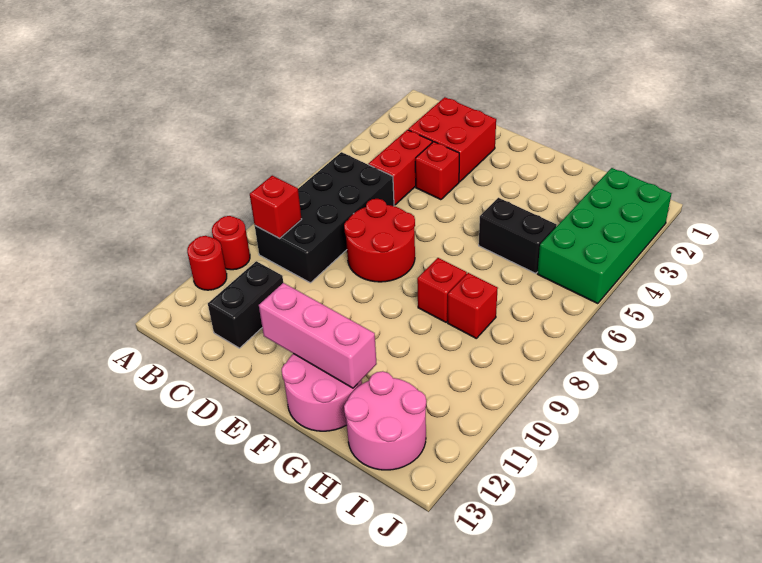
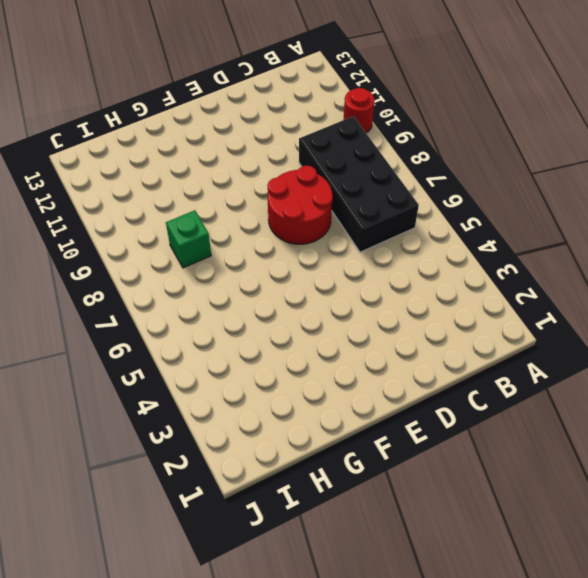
green 1x1 brick [166,210,211,268] -> red 1x1 brick [448,273,498,338]
none -> red 1x1 round brick [187,236,227,290]
none -> red 2x2 brick [408,97,496,182]
none -> red 1x2 brick [369,130,432,205]

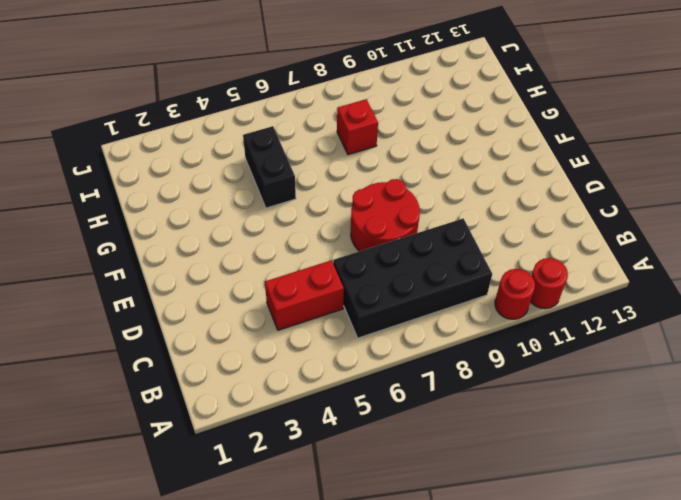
none -> red 2x2 brick [408,97,496,182]
none -> black 1x2 brick [208,261,283,348]
none -> red 1x1 brick [415,142,459,200]

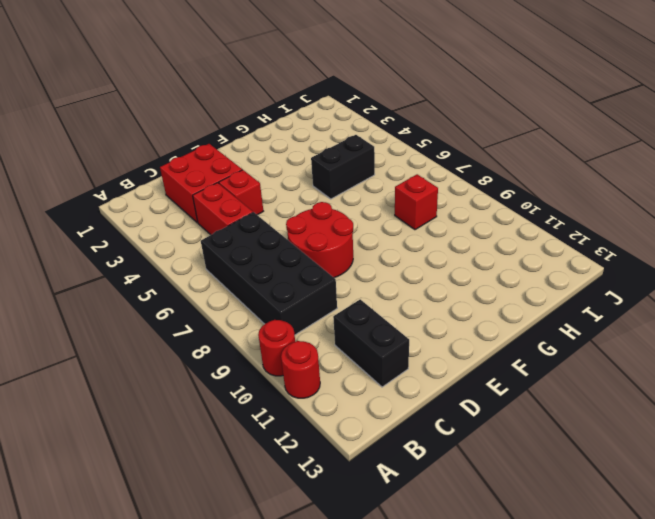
none -> pink 2x2 round brick [282,354,362,431]
none -> red 1x1 brick [417,258,467,322]
none -> pink 2x2 round brick [344,371,426,470]

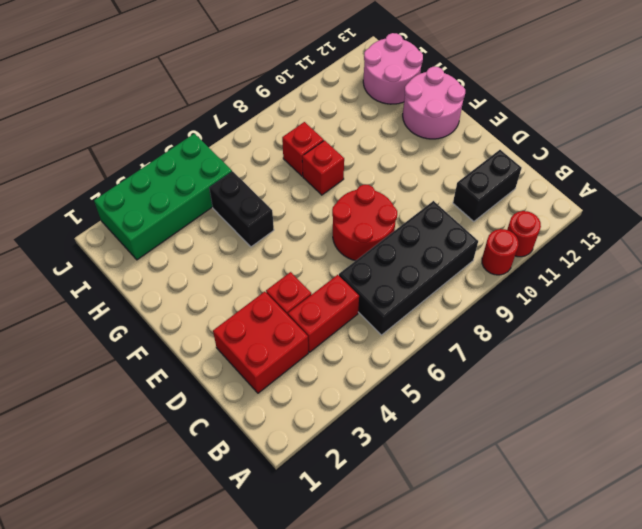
none -> red 1x1 brick [250,176,302,238]
none -> pink 1x3 brick [259,283,377,388]

